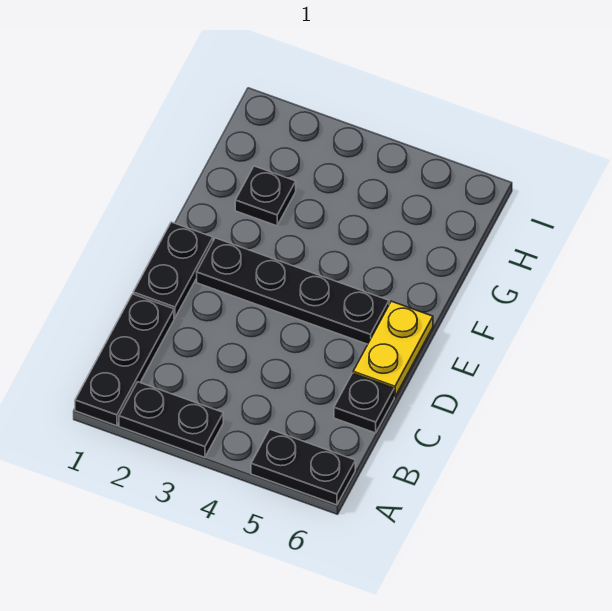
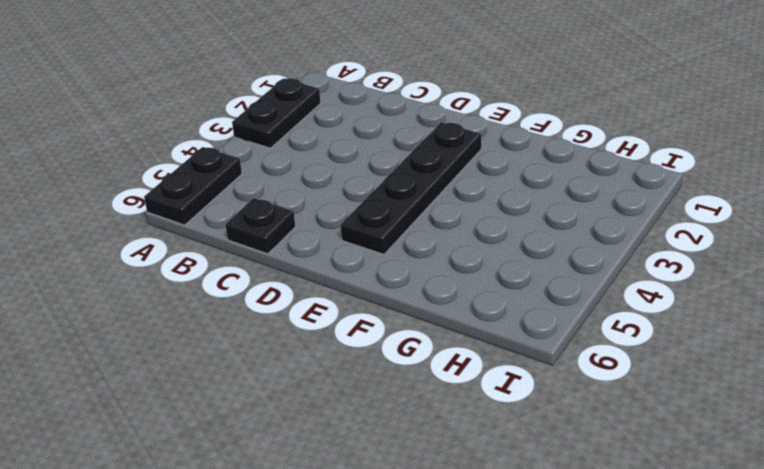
none -> black 1x3 plate [75,294,174,426]
none -> black 1x2 plate [133,222,213,318]

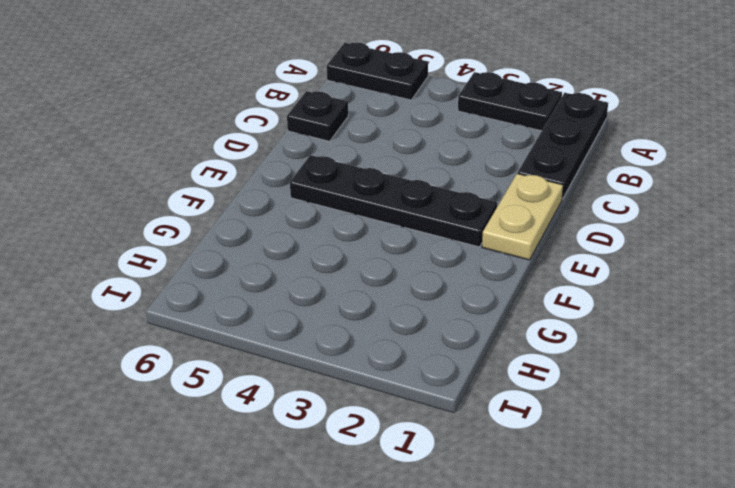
tan 1x2 plate [482,174,563,260] -> black 1x2 plate [133,222,213,318]
none -> yellow 1x2 plate [353,301,433,397]
none -> black 1x1 plate [235,166,296,226]

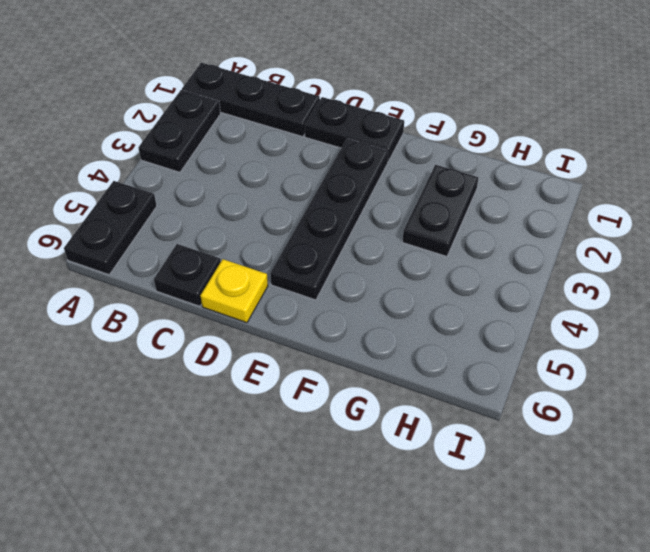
yellow 1x1 plate [200,259,268,323] -> yellow 1x2 plate [353,301,433,397]
black 1x2 plate [402,165,479,256] -> black 1x1 plate [235,166,296,226]

